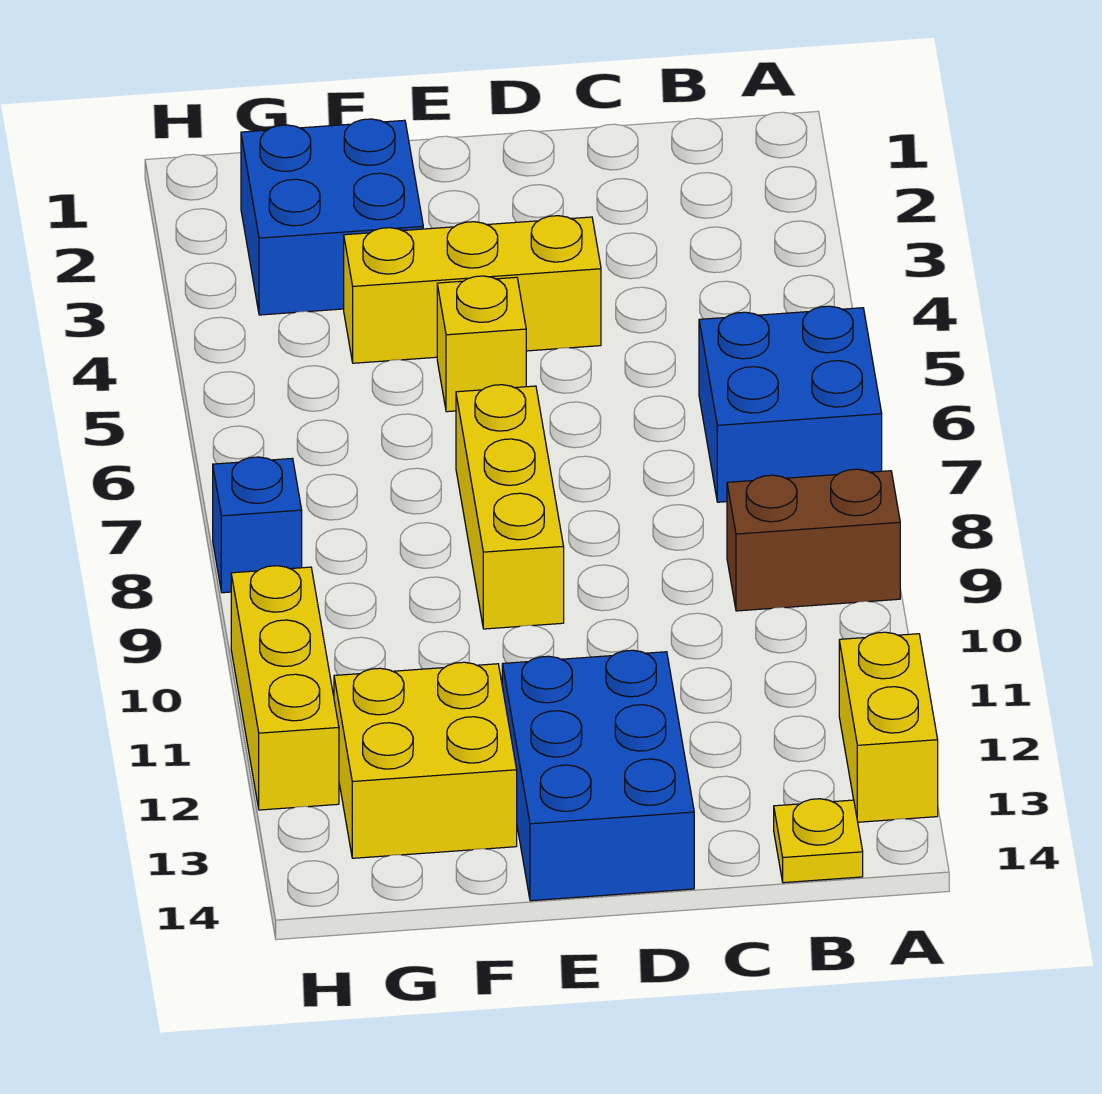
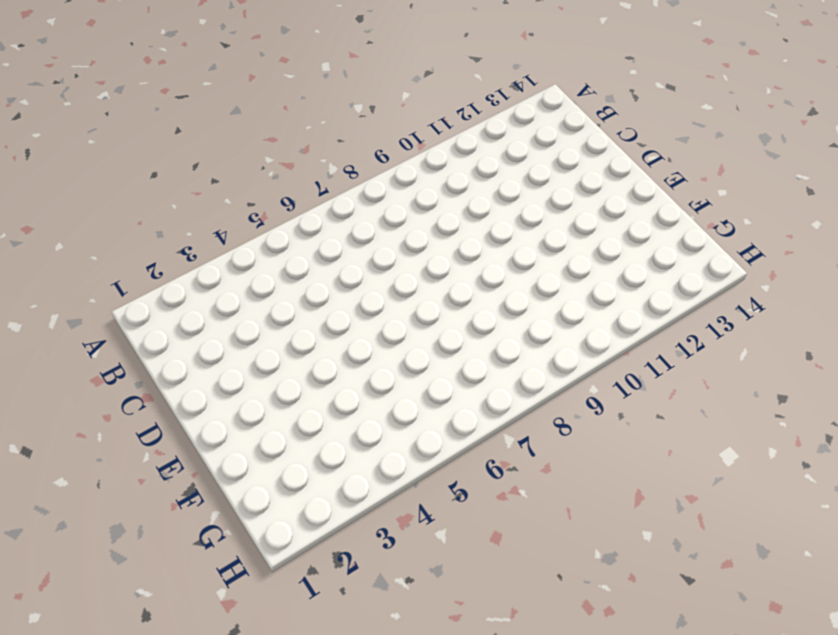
none -> blue 2x2 brick [699,306,882,502]
none -> brown 1x2 brick [727,469,900,611]
none -> yellow 1x2 brick [839,632,938,822]

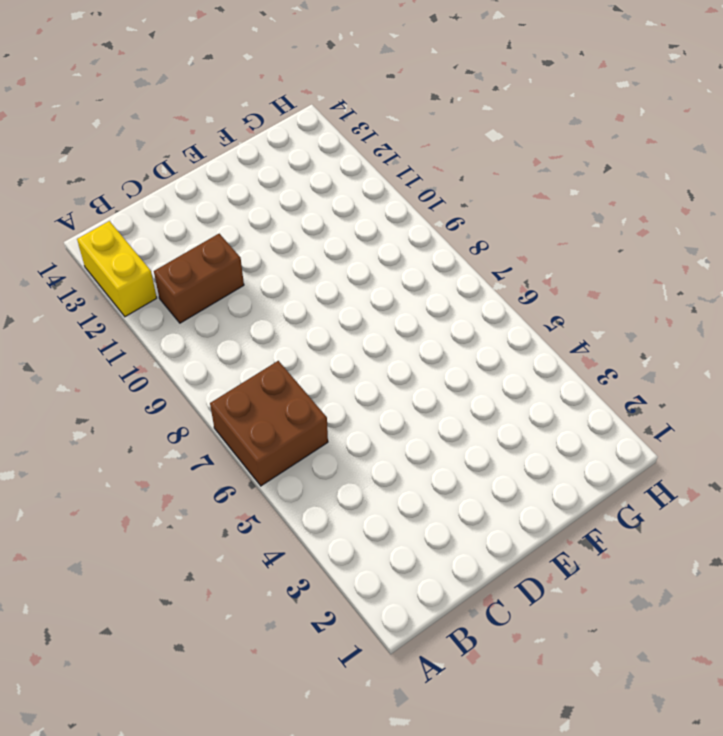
brown 2x2 brick [210,361,328,486] -> blue 2x2 brick [699,306,882,502]
brown 1x2 brick [154,234,244,323] -> brown 1x2 brick moved to [727,469,900,611]
none -> yellow 1x1 plate [774,799,863,883]
none -> yellow 1x3 brick [344,216,601,363]
none -> blue 2x3 brick [502,650,694,901]

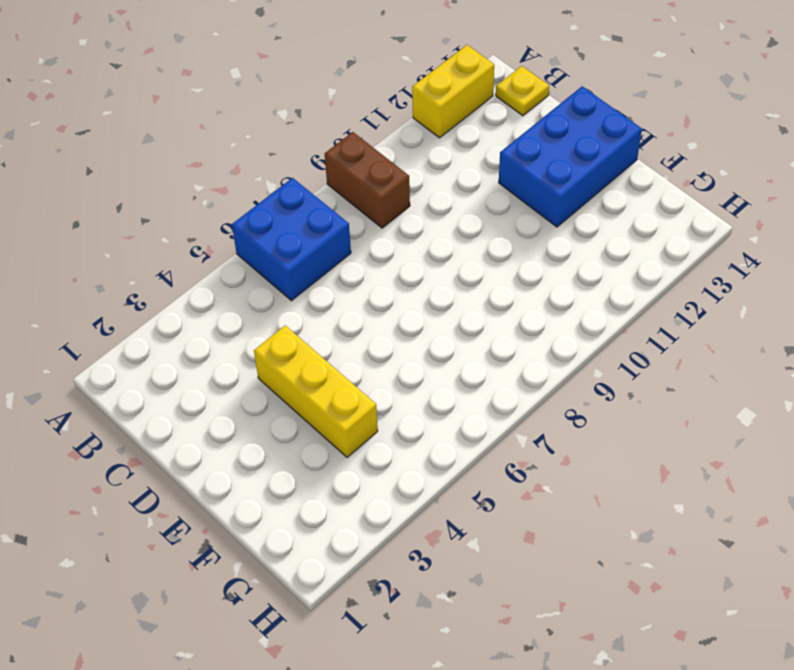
none -> yellow 1x1 brick [437,276,526,412]
none -> yellow 1x3 brick [456,385,564,629]
none -> blue 2x2 brick [241,119,423,315]

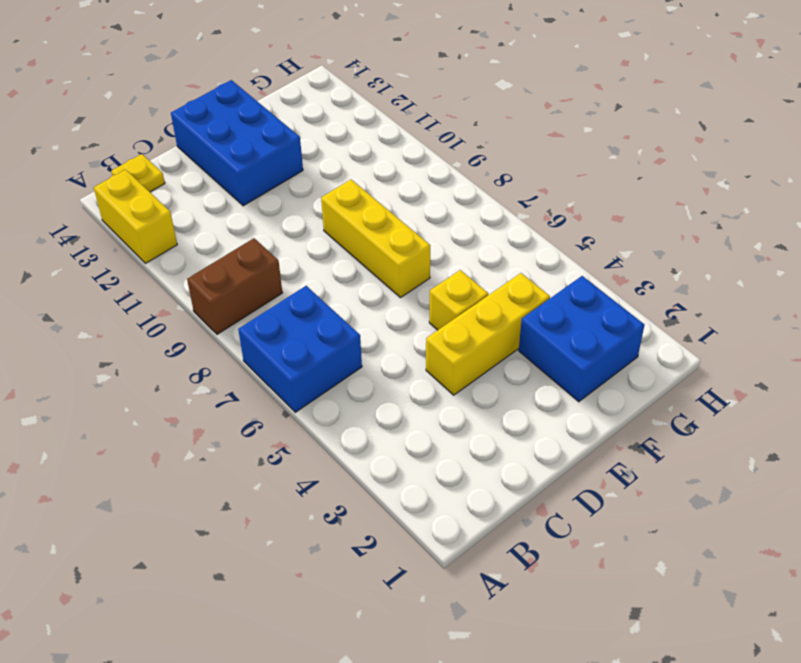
none -> yellow 2x2 brick [334,662,517,858]
none -> blue 1x1 brick [213,457,302,593]
none -> yellow 1x3 brick [231,566,339,810]

